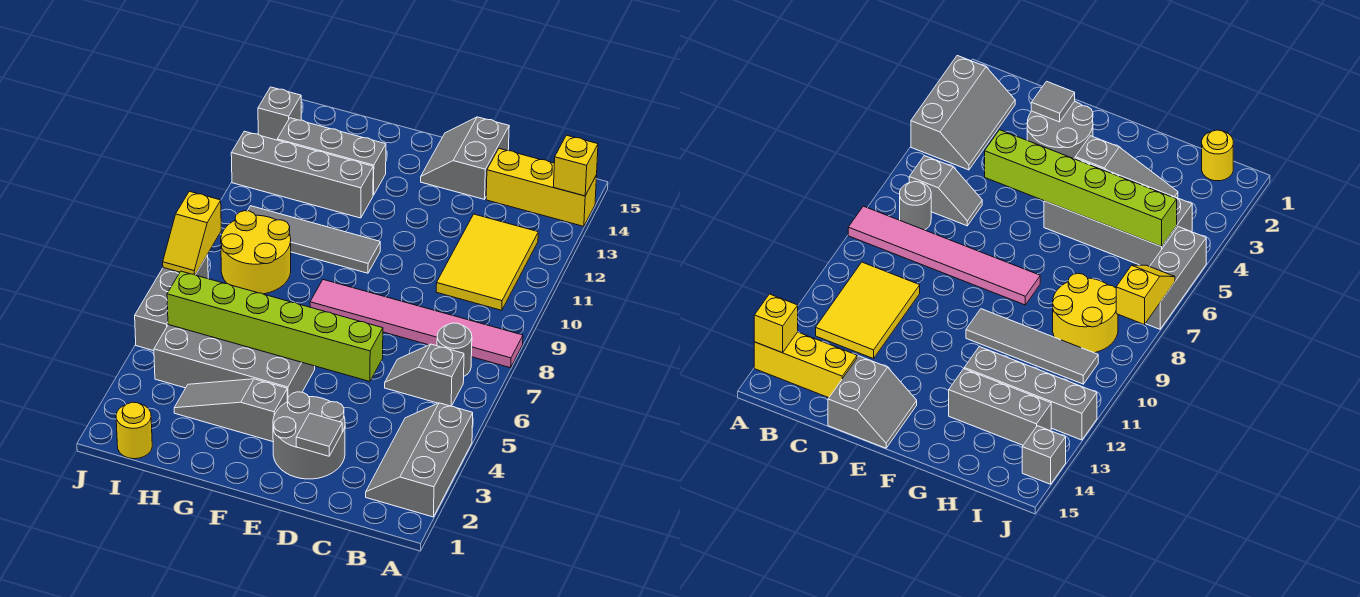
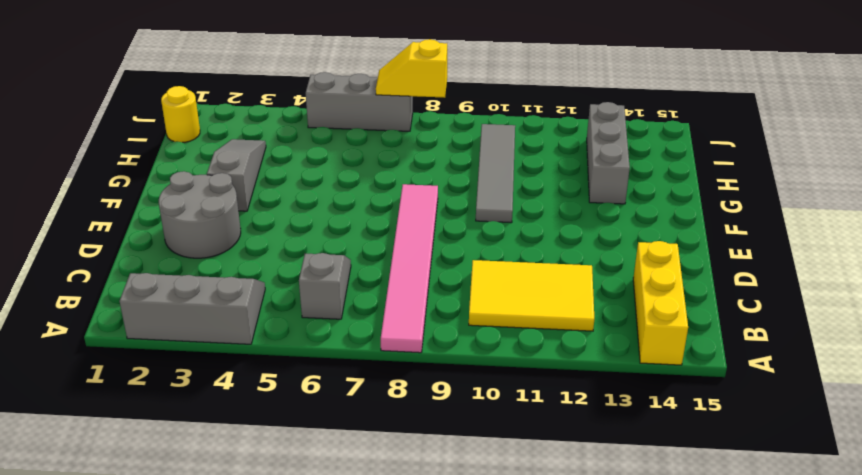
none -> grey 1x1 round brick [437,323,472,376]
none -> grey 2x2 slope [421,117,509,199]
none -> grey 2x4 brick [154,325,315,401]

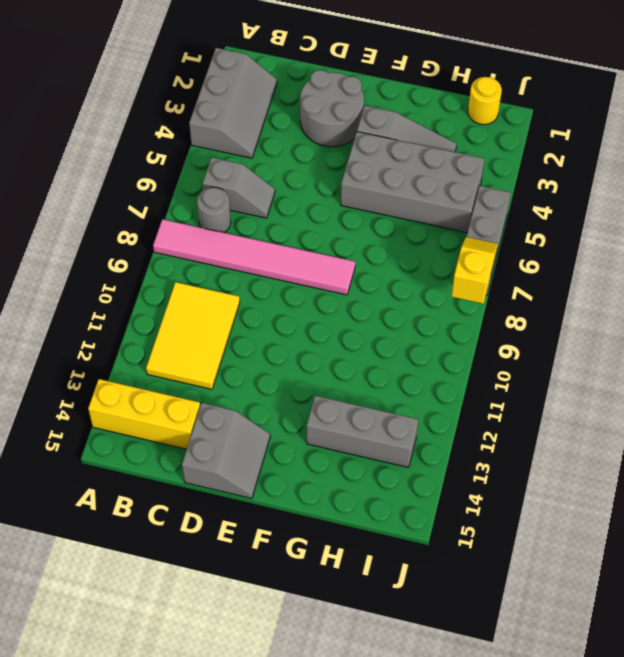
none -> grey 1x4 tile [248,206,380,273]
none -> grey 1x4 brick [231,131,373,218]
none -> yellow 2x2 round brick [221,211,291,294]

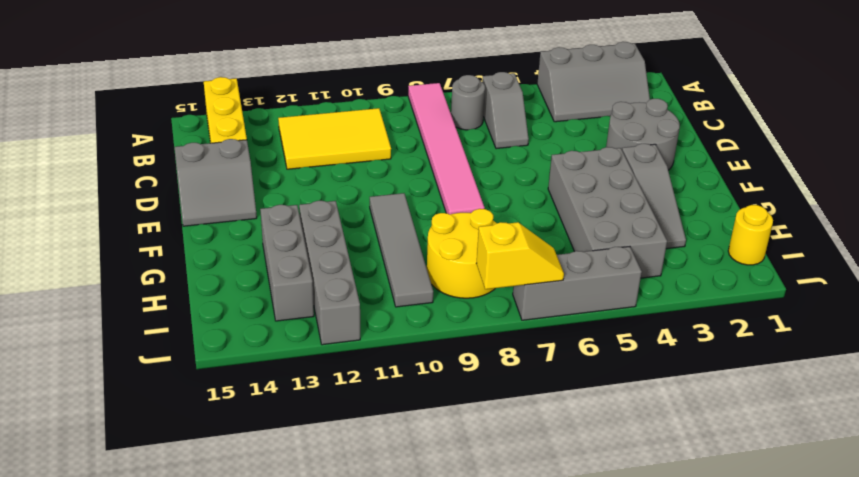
none -> grey 1x1 brick [258,87,301,140]
none -> yellow 1x1 brick [554,135,598,196]
none -> grey 1x1 tile [296,413,342,456]

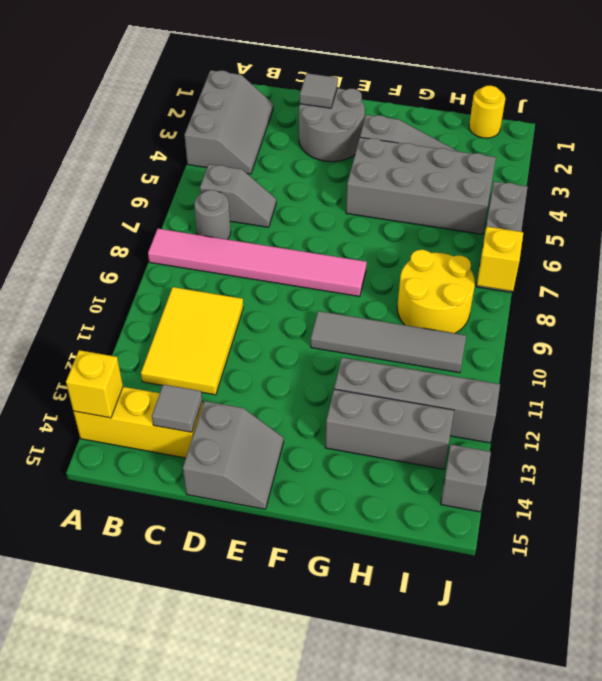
grey 1x1 tile [152,384,202,432] -> none
none -> lime 1x6 brick [167,271,383,381]

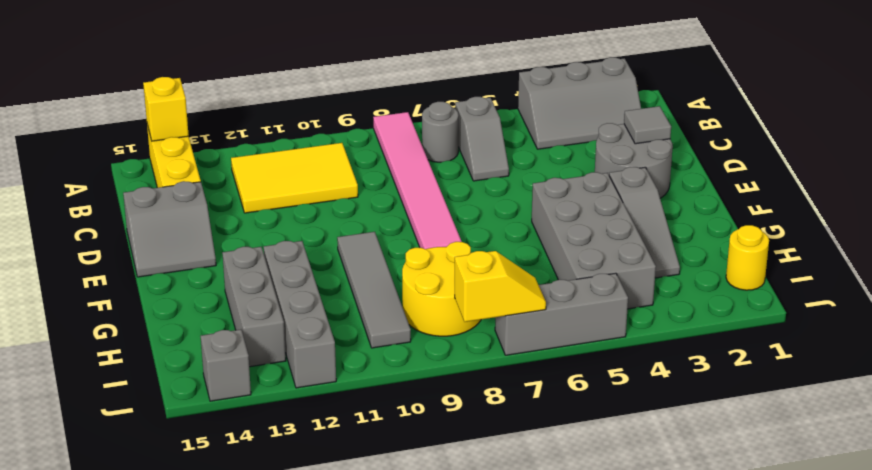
none -> lime 1x6 brick [167,271,383,381]

